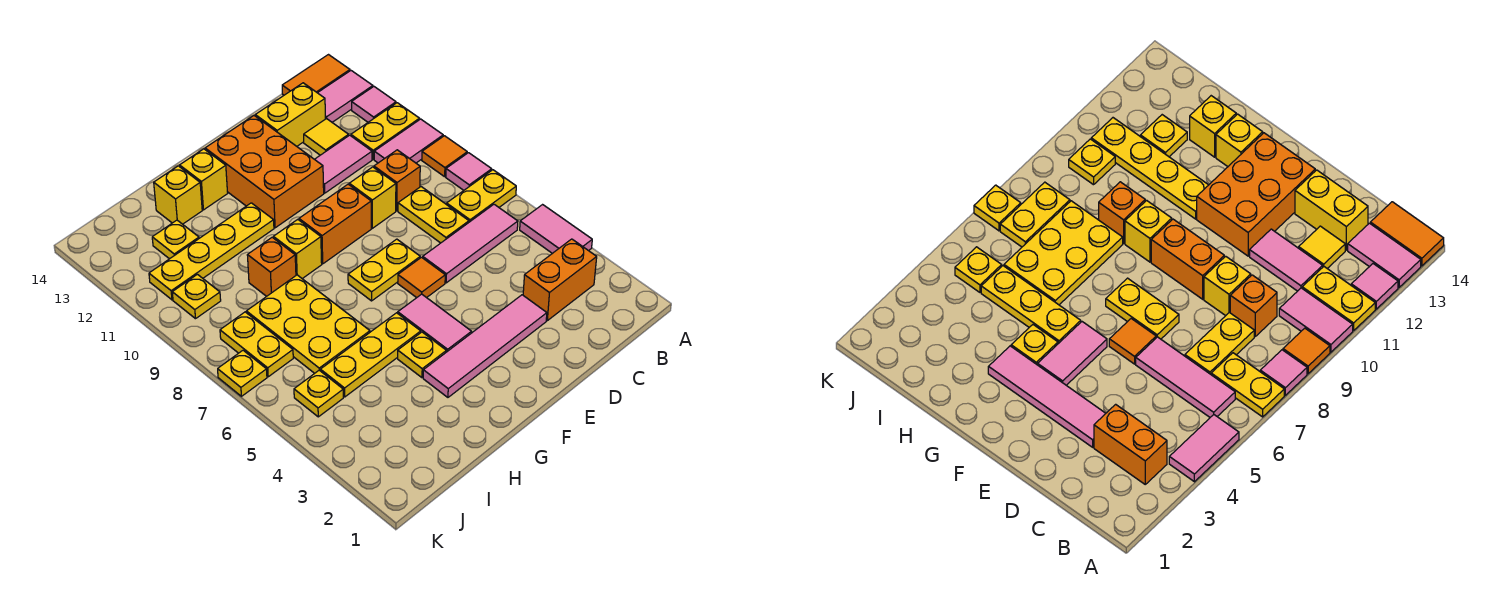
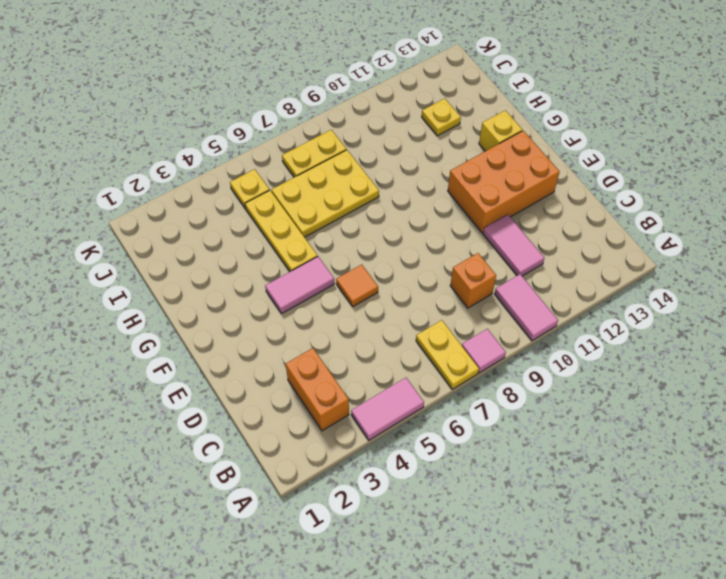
none -> orange 1x1 tile [422,136,467,177]
none -> yellow 1x2 plate [351,103,420,159]
none -> pink 1x1 tile [352,87,396,122]
none -> pink 1x2 tile [318,71,373,122]

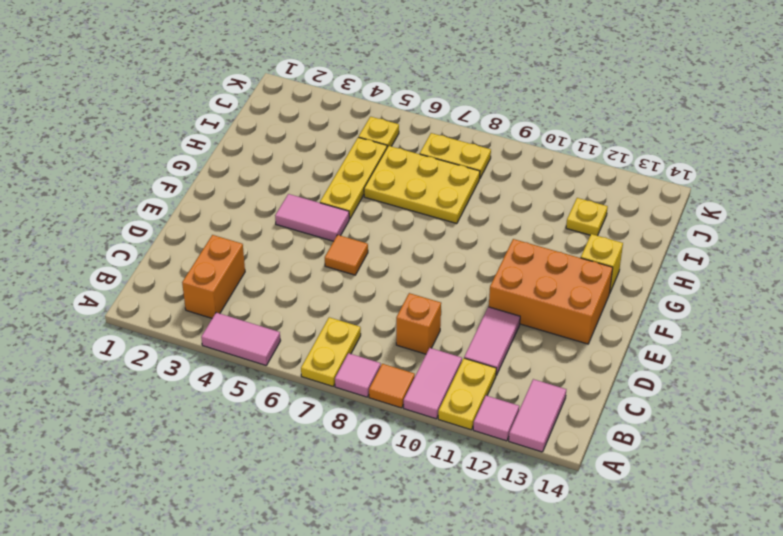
none -> orange 1x2 tile [282,55,350,95]
none -> pink 1x3 tile [423,204,518,283]
none -> yellow 1x2 plate [398,187,469,243]
none -> yellow 1x1 tile [304,119,349,155]

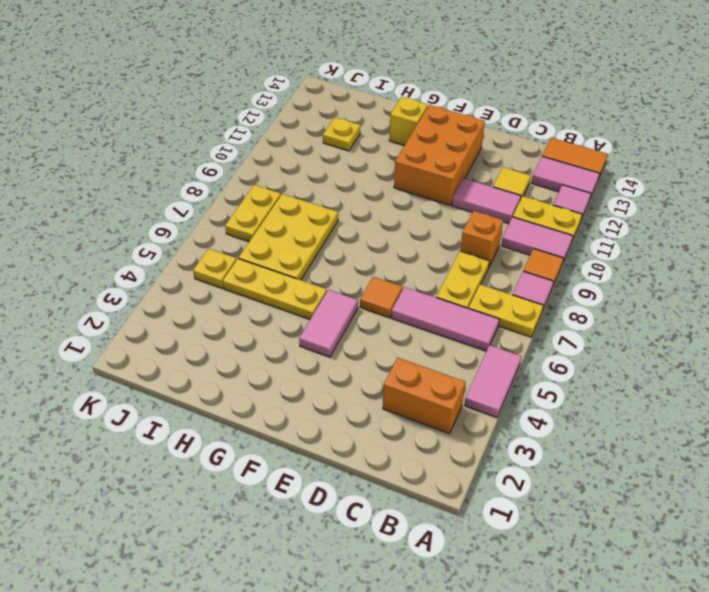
none -> yellow 1x2 brick [255,83,325,146]
none -> pink 1x4 tile [423,295,547,397]
none -> yellow 1x1 brick [349,167,396,228]
none -> yellow 1x2 plate [348,239,420,301]

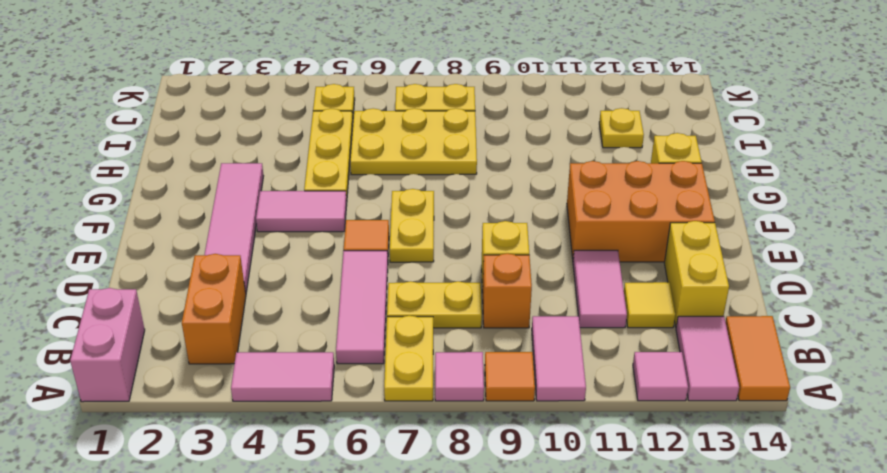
pink 1x2 brick [70,288,145,402] -> none
none -> yellow 1x2 plate [351,103,420,159]
none -> orange 1x2 brick [299,184,371,264]
none -> yellow 1x1 plate [398,332,446,378]
none -> yellow 1x1 brick [273,219,322,279]

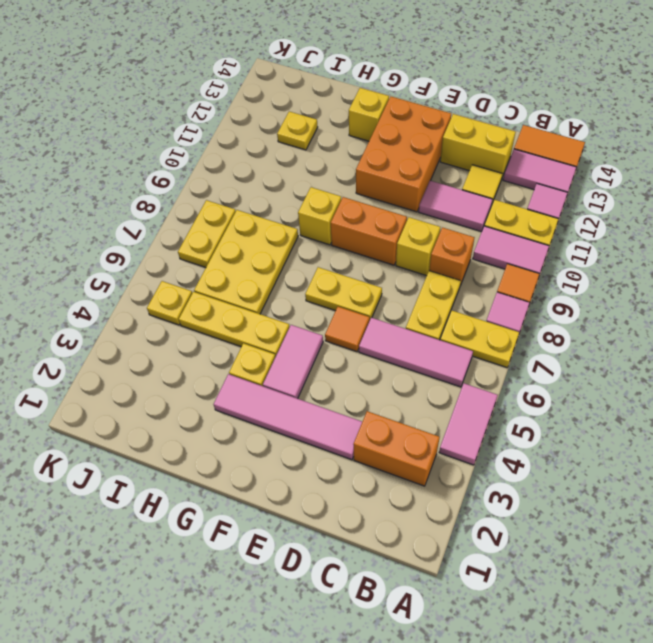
none -> yellow 1x4 plate [149,203,274,300]
none -> orange 1x1 brick [247,237,296,296]
none -> yellow 1x1 brick [154,166,202,224]
none -> yellow 1x1 plate [172,274,221,319]

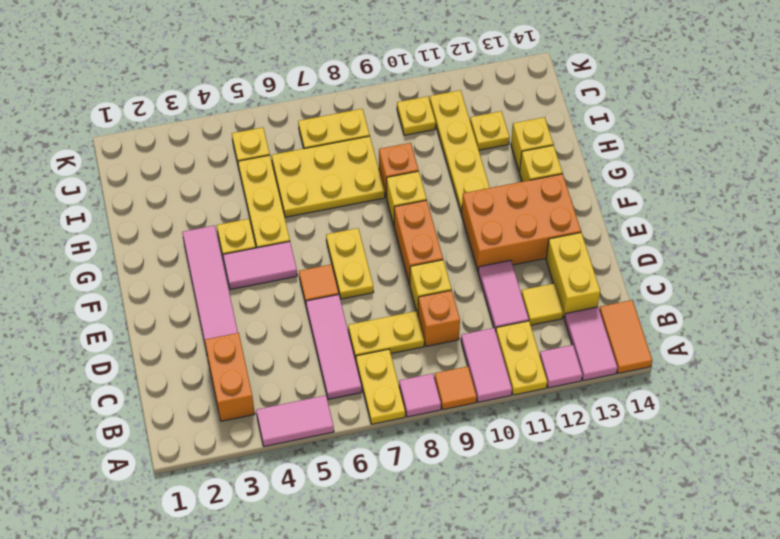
none -> yellow 1x1 plate [218,350,267,396]

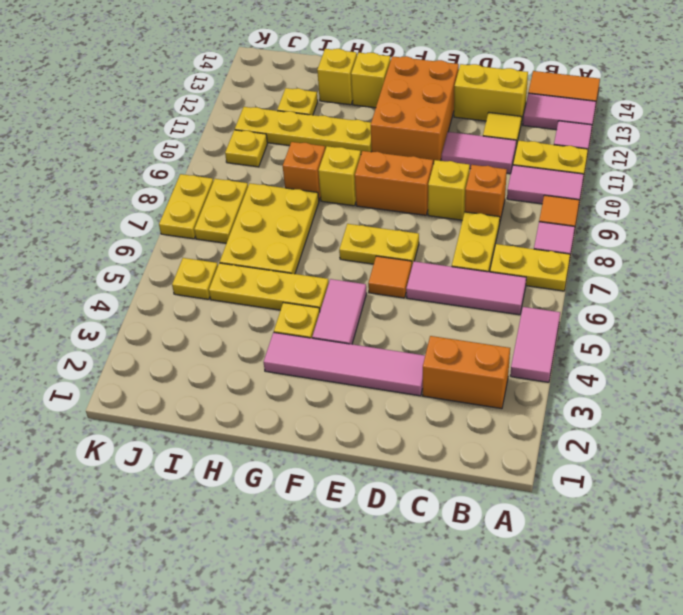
yellow 1x2 plate [159,174,213,239] -> yellow 1x1 plate [218,350,267,396]

